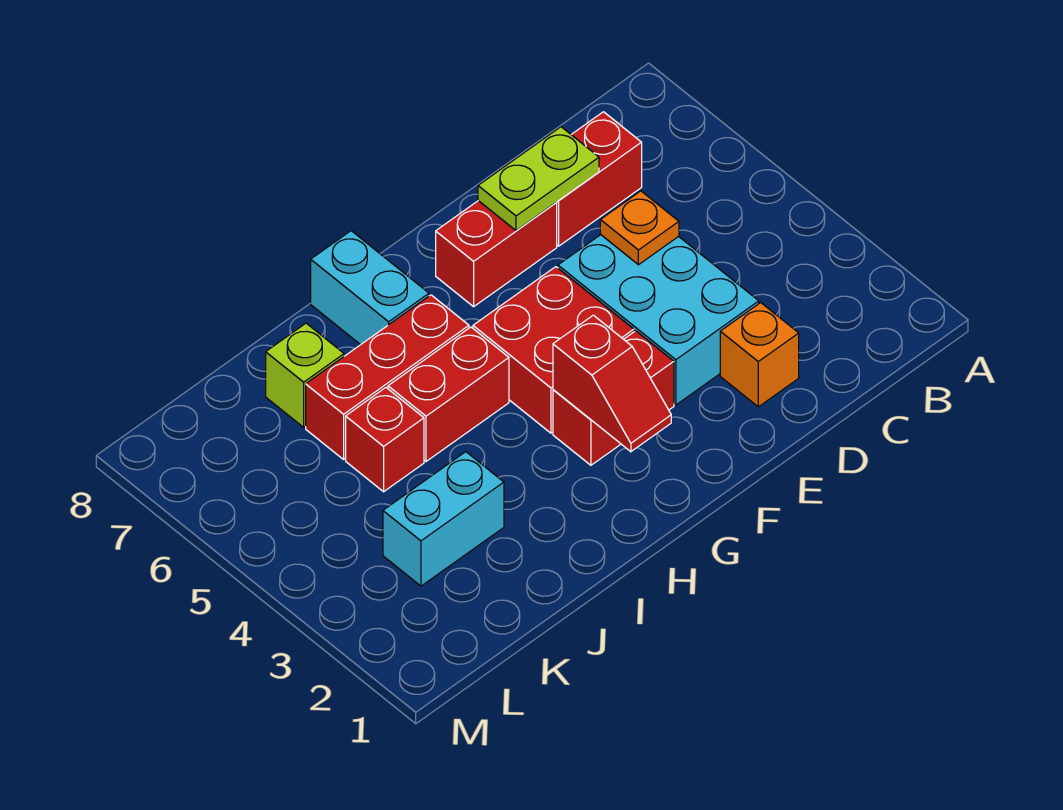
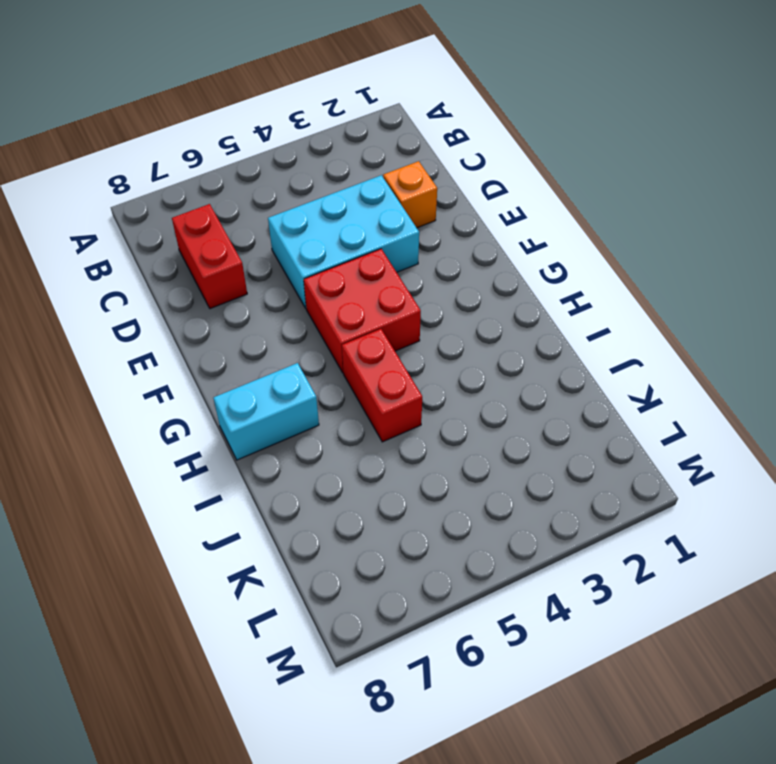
none -> red 1x2 brick [436,201,557,307]
none -> red 1x2 brick [553,331,674,465]
none -> red 1x3 brick [306,295,469,459]

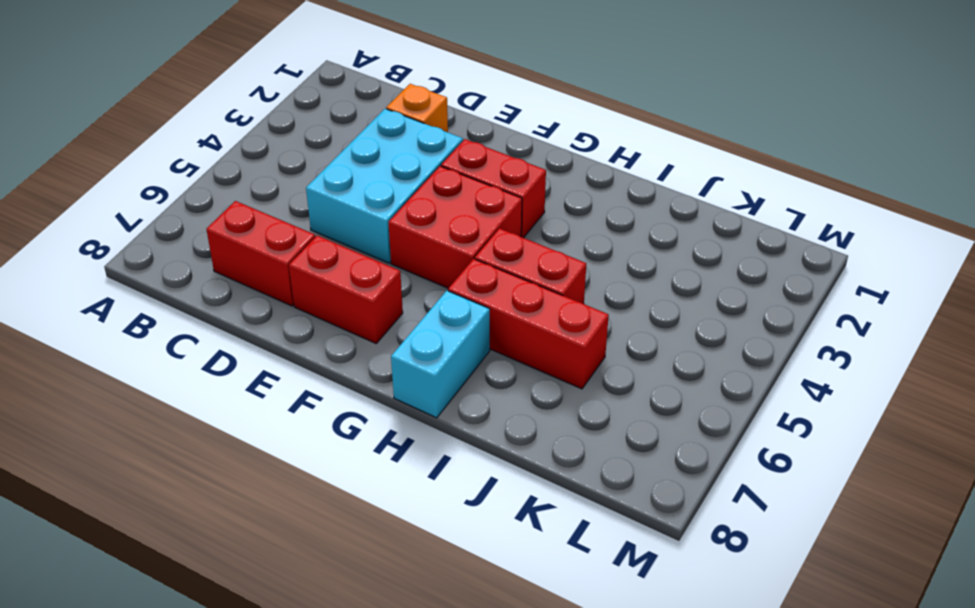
none -> cyan 1x2 brick [383,452,504,586]
none -> red 1x1 brick [346,388,424,492]
none -> lime 1x1 brick [266,323,344,427]

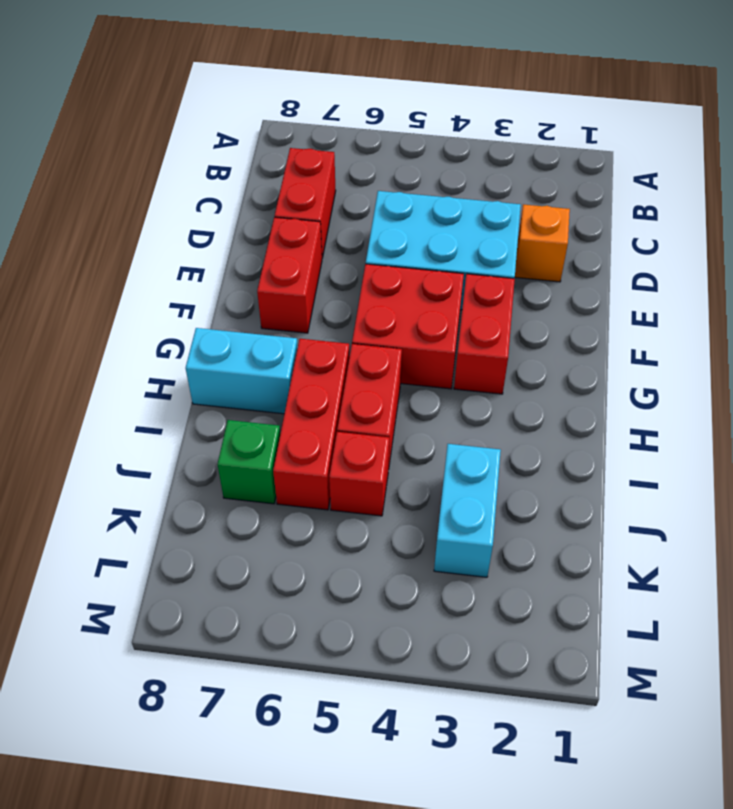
green 1x1 brick [218,420,280,504] -> lime 1x1 brick [266,323,344,427]
none -> orange 1x1 plate [600,191,679,265]
none -> lime 1x2 plate [478,127,599,231]
none -> red 1x2 slope [553,315,671,452]

